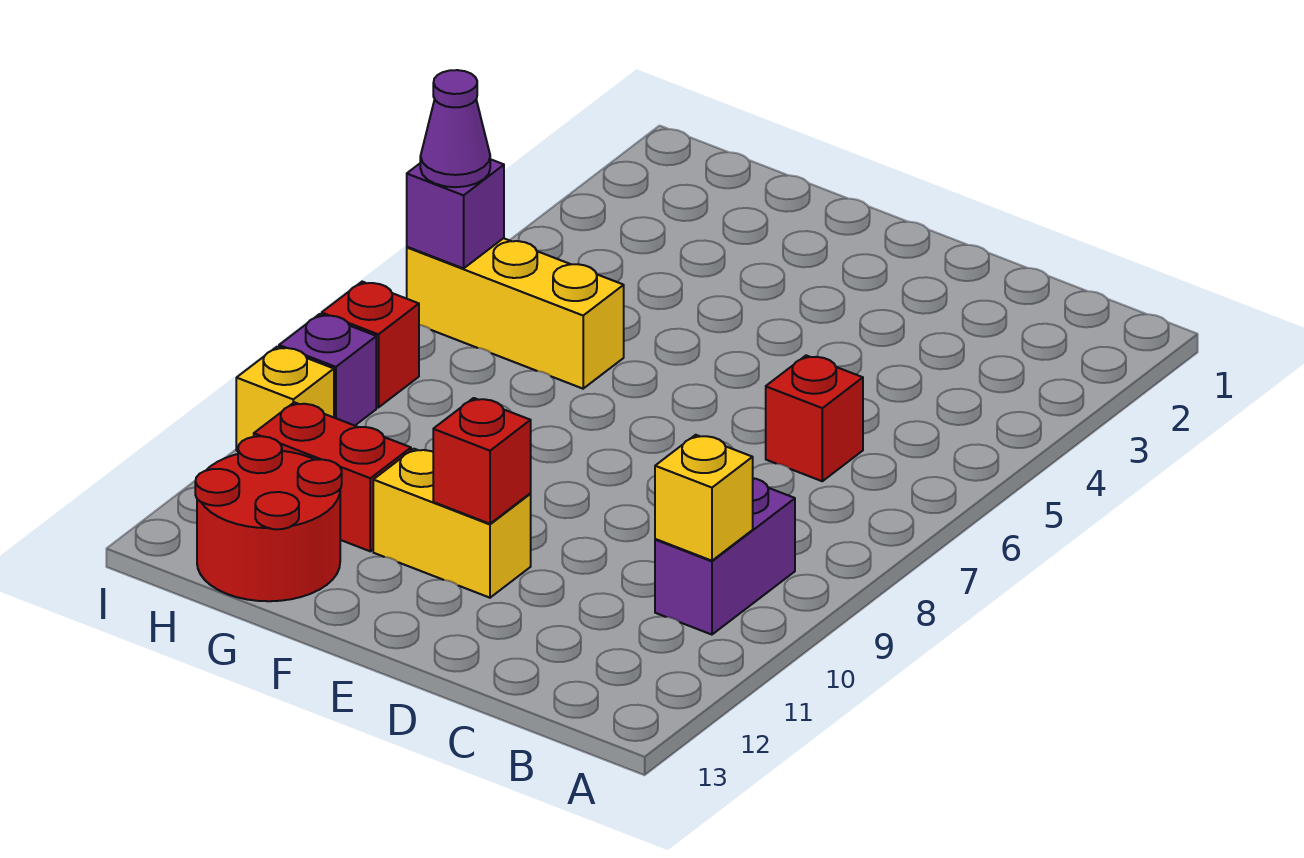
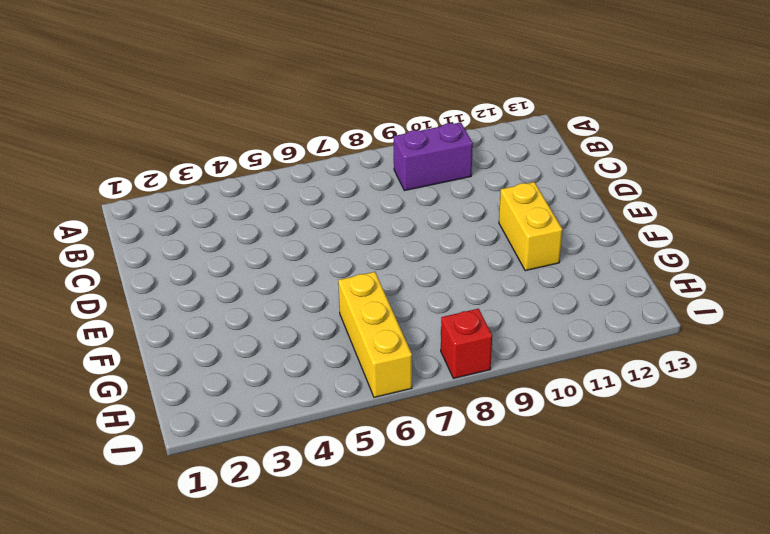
none -> red 1x1 brick [766,355,863,481]
none -> red 1x2 brick [254,402,411,551]
none -> red 2x2 round brick [195,436,342,601]

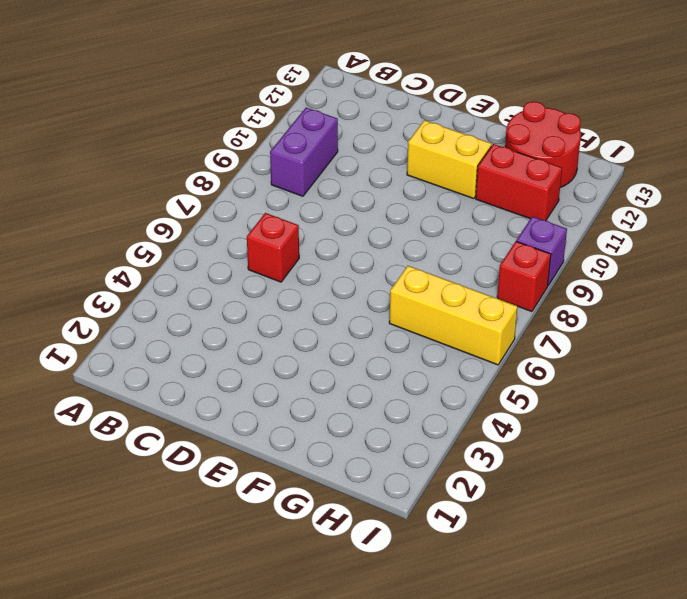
none -> yellow 1x1 brick [236,347,334,451]
none -> yellow 1x1 brick [655,435,753,561]
none -> red 1x1 brick [433,398,531,524]

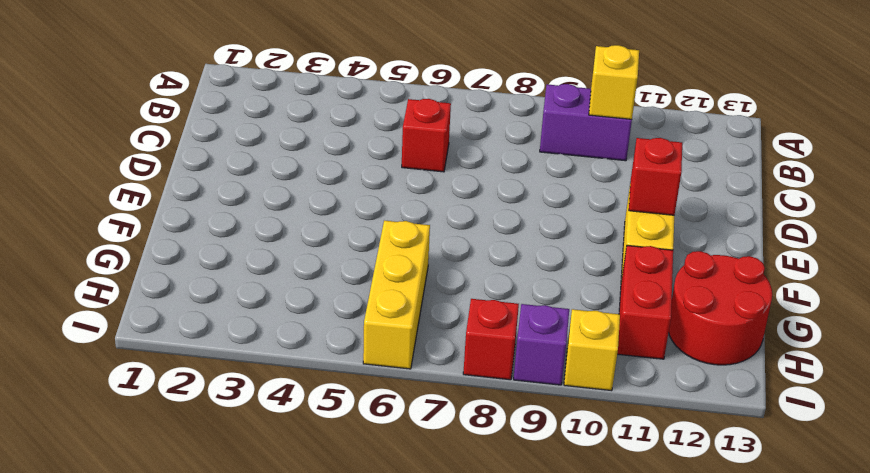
none -> purple 1x1 brick [407,159,504,268]
none -> purple 1x1 cone [420,70,490,187]

